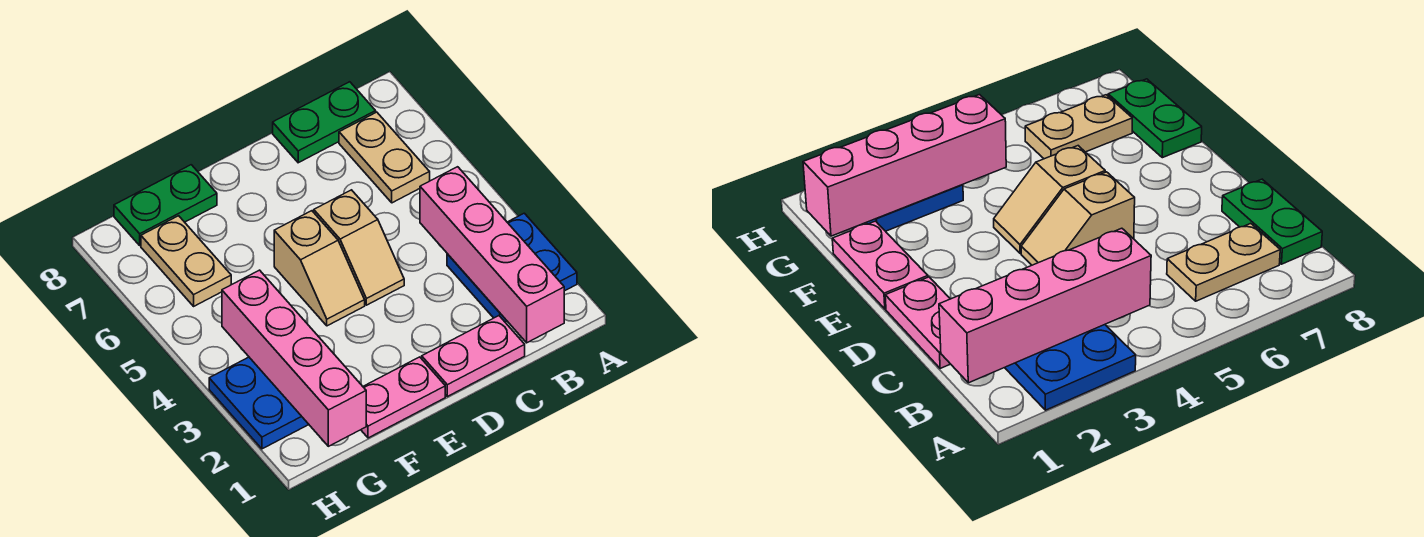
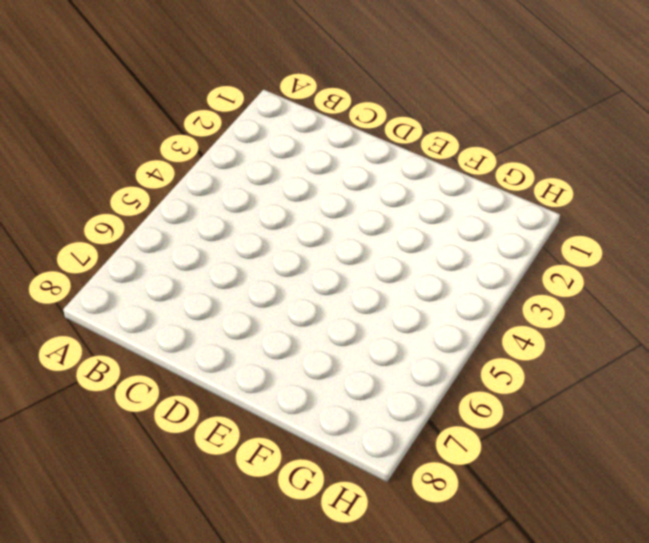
none -> blue 2x2 plate [447,213,577,322]
none -> tan 1x2 plate [339,112,430,203]
none -> green 1x2 plate [273,82,376,163]

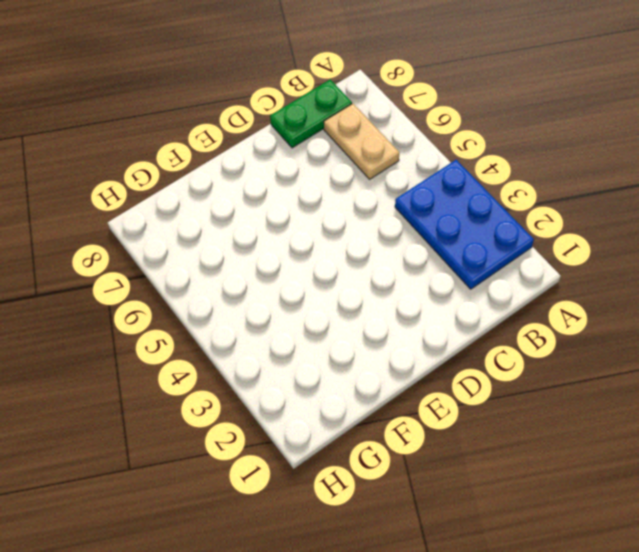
blue 2x3 plate [395,160,534,289] -> blue 2x2 plate [447,213,577,322]
none -> pink 1x2 plate [422,316,525,397]
none -> tan 1x2 slope [314,190,404,305]
none -> pink 1x2 plate [361,357,445,438]

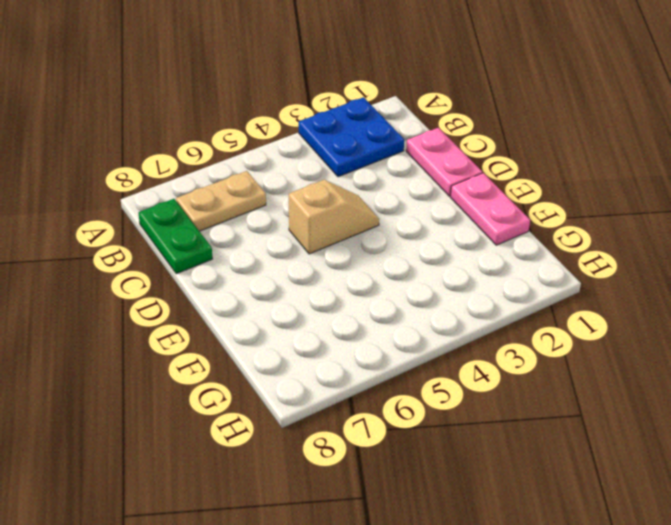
none -> tan 1x2 slope [274,211,365,326]
none -> green 1x2 plate [114,165,217,245]
none -> blue 2x2 plate [209,357,309,449]

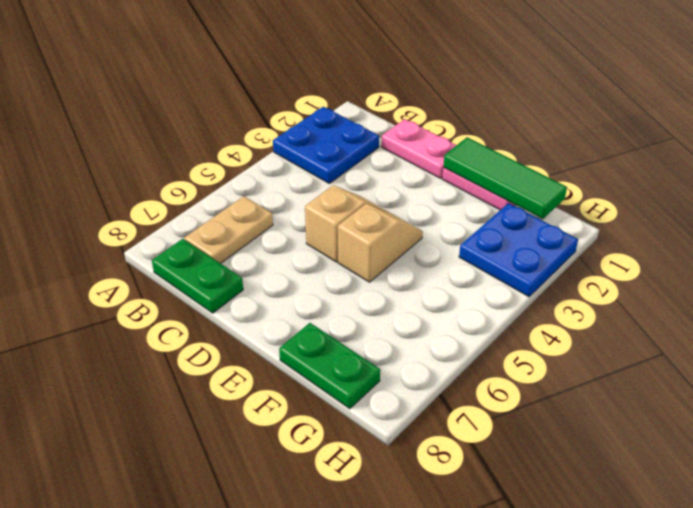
green 1x3 tile [443,137,567,219] -> pink 1x4 brick [222,270,366,446]
none -> tan 1x2 plate [141,216,231,306]
none -> pink 1x4 brick [420,167,564,343]

